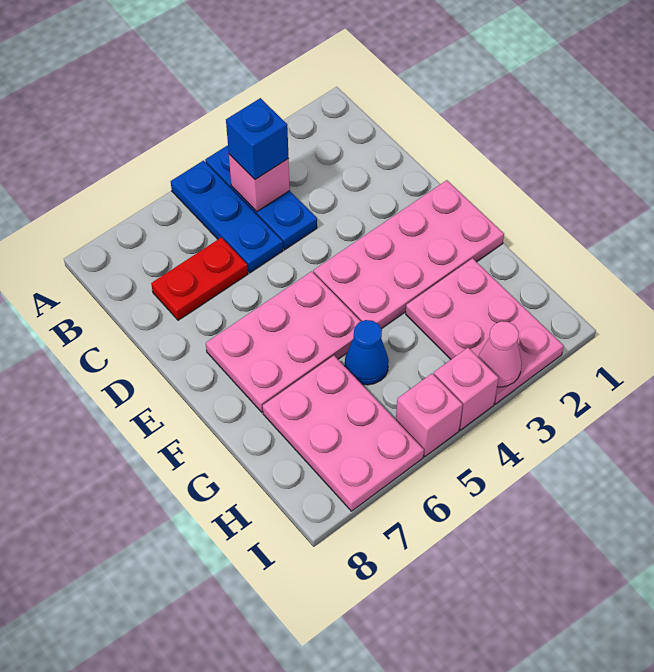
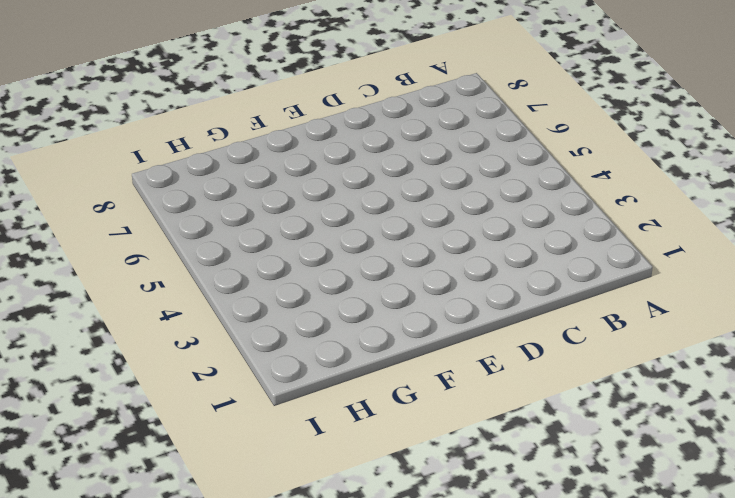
none -> blue 1x3 plate [205,145,317,250]
none -> blue 1x3 plate [171,161,283,273]
none -> red 1x2 plate [151,238,248,320]

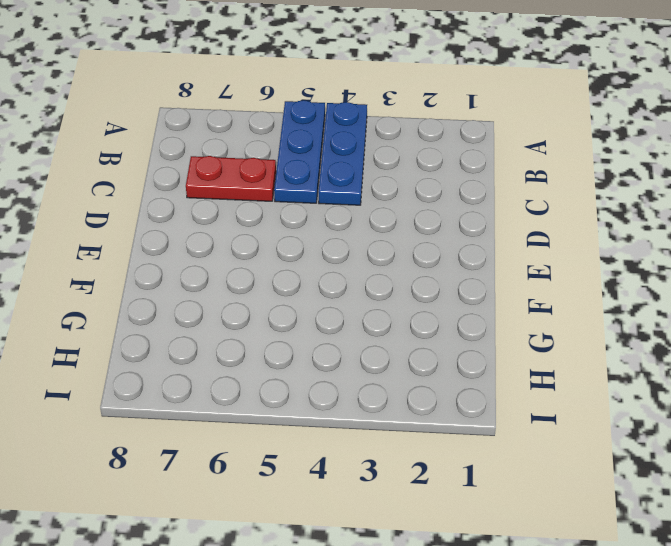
none -> pink 2x4 plate [313,180,504,329]
none -> pink 2x3 plate [206,271,361,412]
none -> pink 2x3 plate [406,258,564,404]

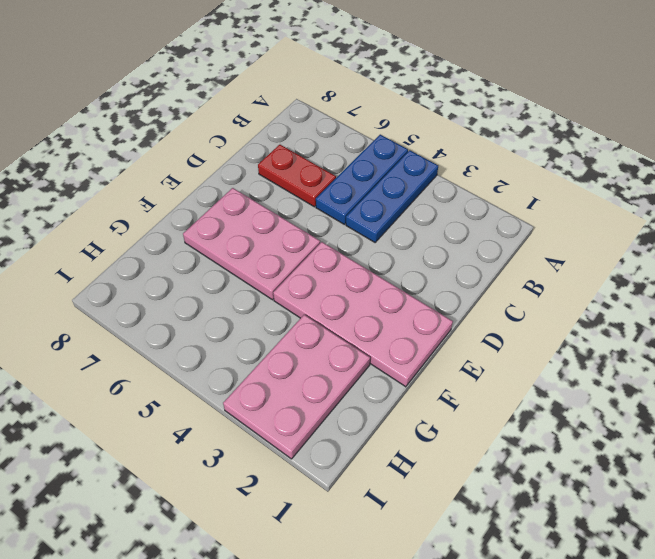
none -> blue 1x1 cone [345,320,389,385]
none -> pink 2x3 plate [263,356,424,511]
none -> pink 1x1 brick [434,348,499,430]

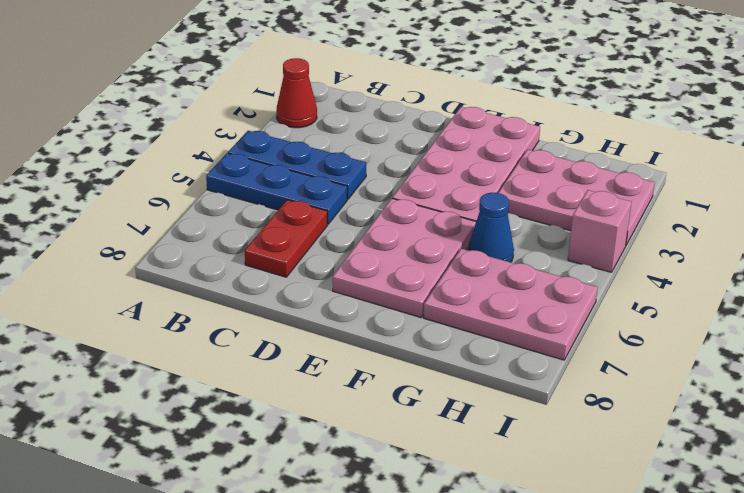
red 1x1 cone [277,58,317,128] -> none
none -> pink 1x1 brick [396,374,463,457]
none -> pink 1x1 brick [229,154,290,211]
none -> pink 1x1 cone [478,321,522,387]

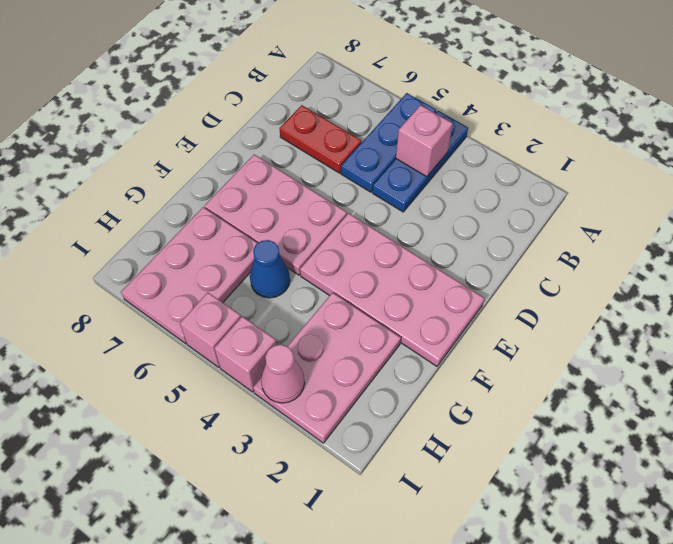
none -> blue 1x1 brick [226,98,288,179]

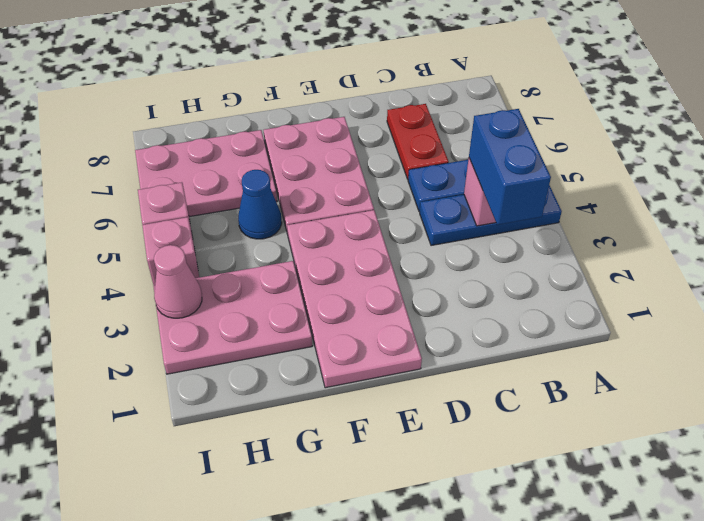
blue 1x2 brick [469,109,551,225] -> blue 1x1 brick [226,98,288,179]

